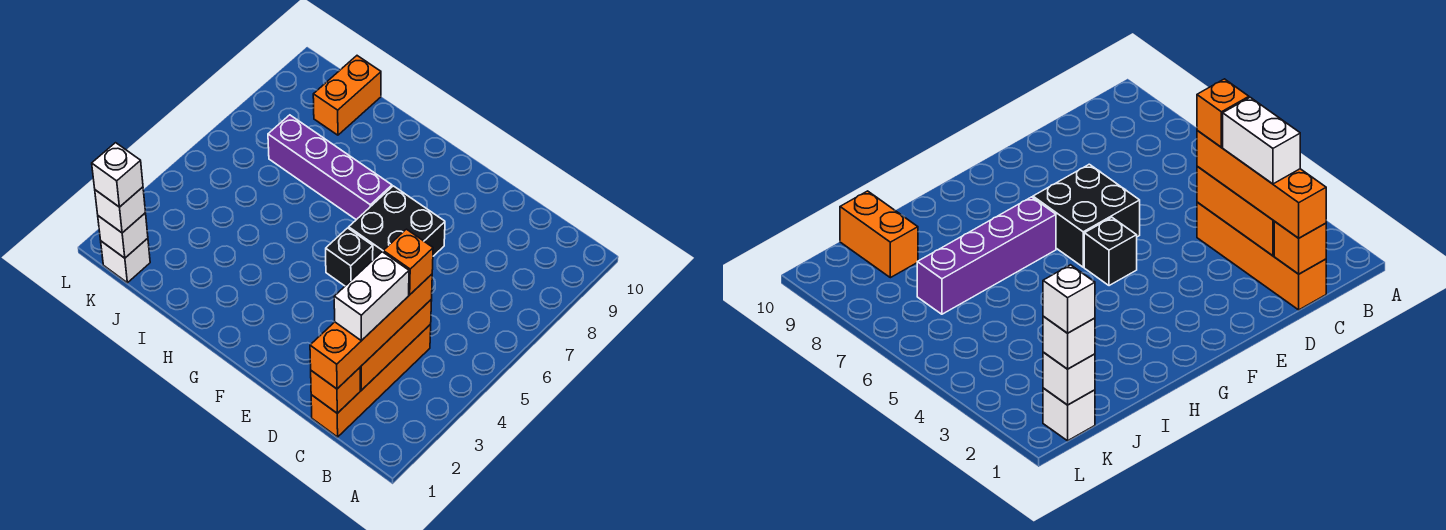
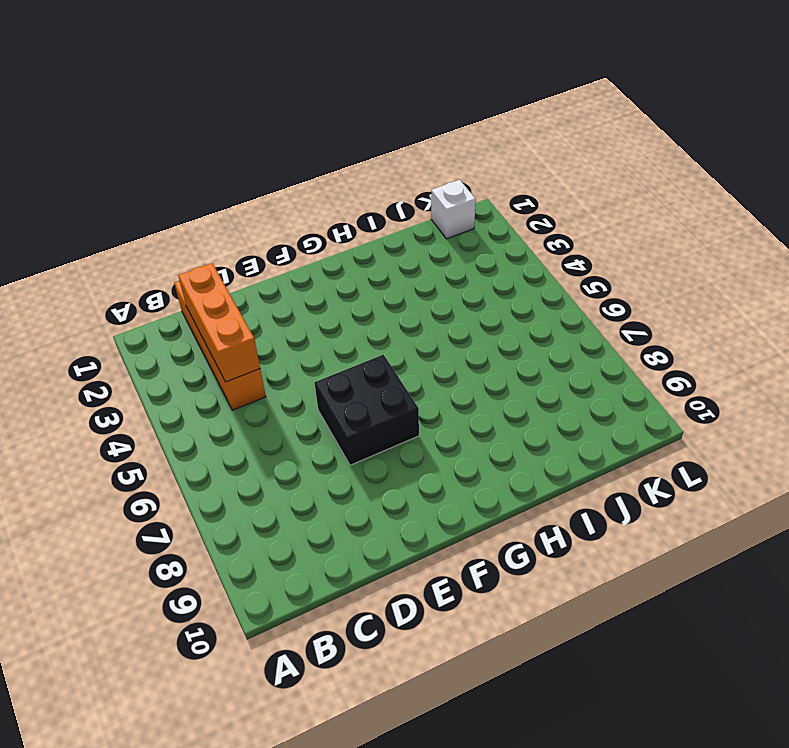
none -> black 1x1 brick [326,228,373,286]
none -> purple 1x4 brick [268,115,392,220]
none -> orange 1x2 brick [313,56,381,135]

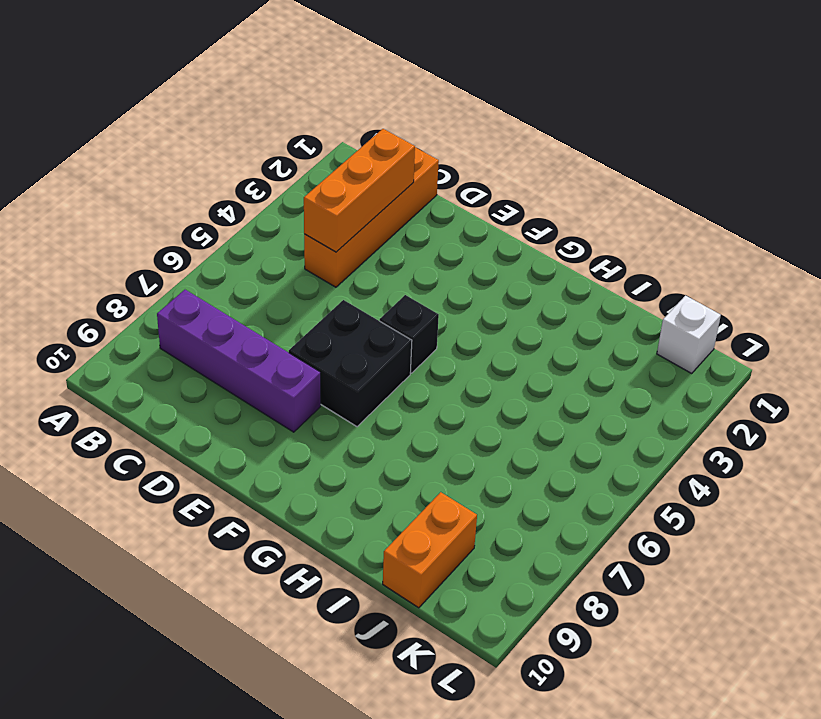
purple 1x4 brick [157,290,321,432] -> purple 1x4 brick moved to [268,115,392,220]
none -> orange 1x1 brick [311,368,360,413]
none -> white 1x1 brick [98,213,148,258]
none -> orange 1x4 brick [310,274,432,389]

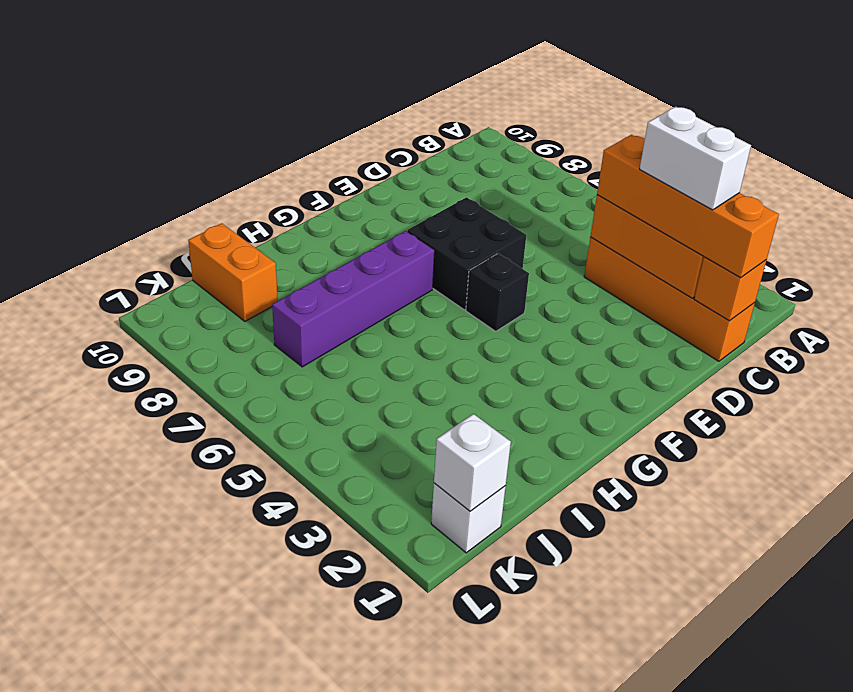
none -> white 1x1 brick [95,187,146,233]
none -> orange 1x1 brick [383,229,433,295]
none -> white 1x1 brick [92,143,143,207]

